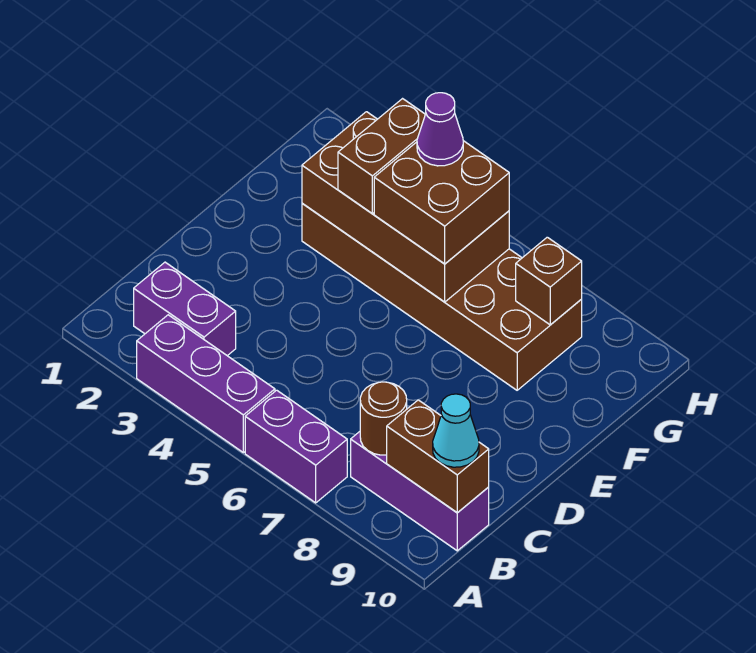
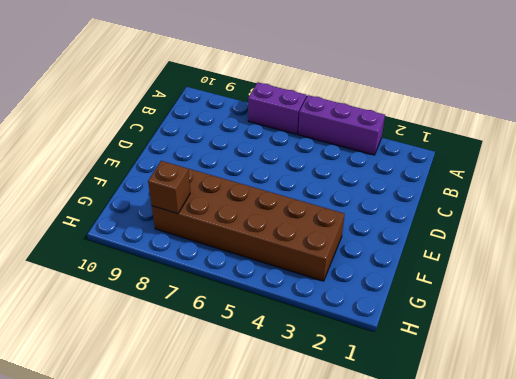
none -> purple 1x2 brick [134,262,236,356]
none -> purple 1x3 brick [351,432,489,551]
none -> brown 1x1 round brick [360,382,407,455]

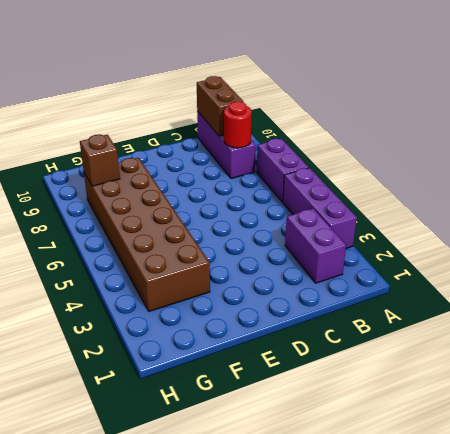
red 1x1 round brick [224,102,252,148] -> brown 1x1 round brick [360,382,407,455]
none -> brown 2x4 brick [302,112,509,302]
none -> cyan 1x1 cone [433,394,479,467]
none -> brown 1x2 brick [338,99,425,214]

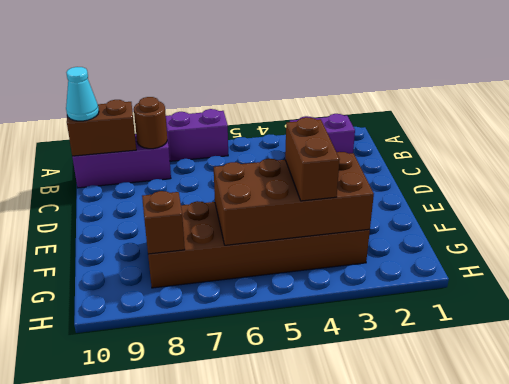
none -> purple 1x3 brick [137,315,275,453]
none -> brown 2x2 brick [374,141,509,264]
none -> purple 1x1 cone [417,93,463,166]

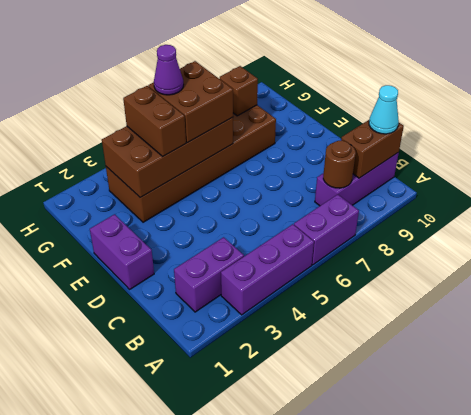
purple 1x2 brick [90,214,154,289] -> none

